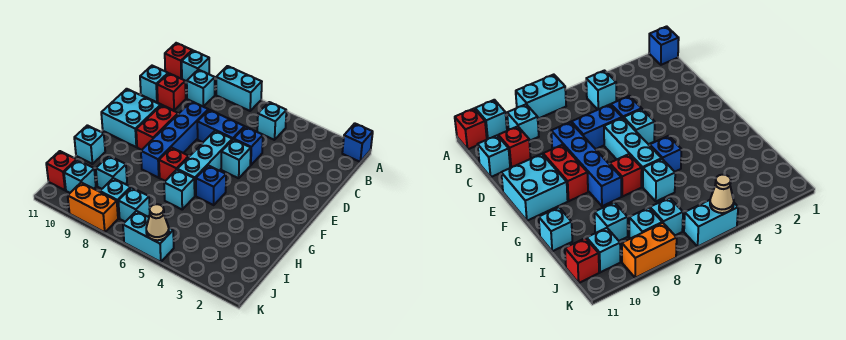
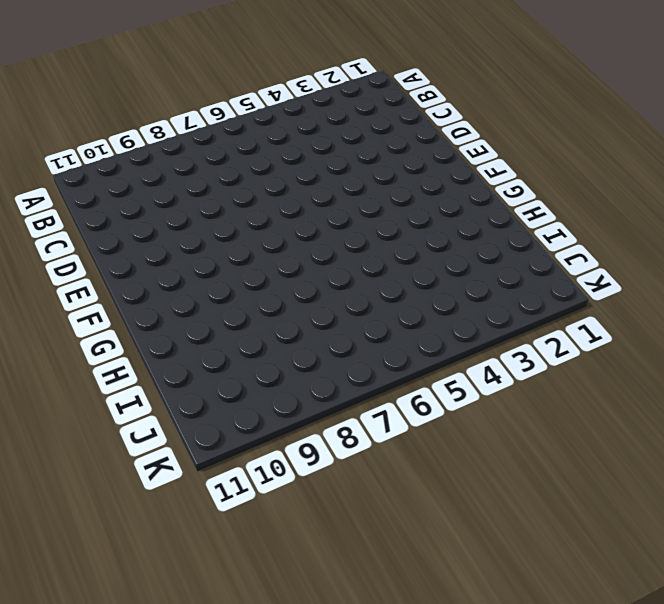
none -> blue 1x1 brick [342,123,373,162]
none -> cyan 1x2 brick [216,66,262,111]
none -> cyan 1x1 brick [182,51,209,82]

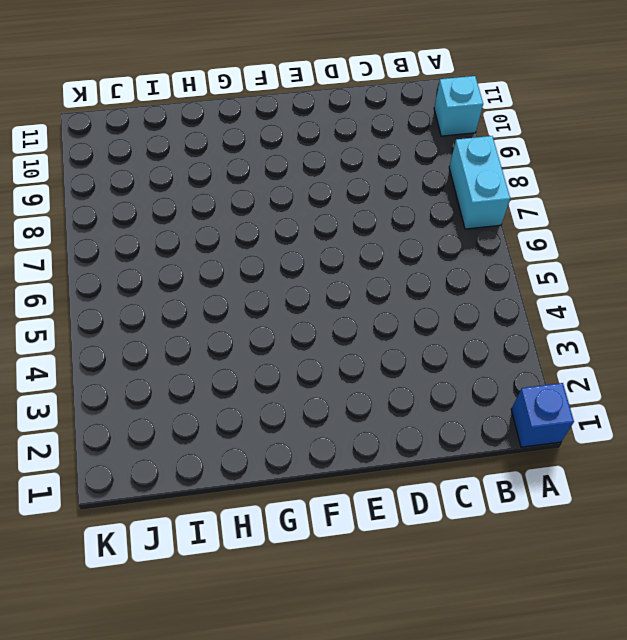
none -> red 1x1 brick [165,43,192,79]
none -> cyan 1x1 brick [257,102,286,140]
none -> cyan 1x1 brick [187,70,215,107]

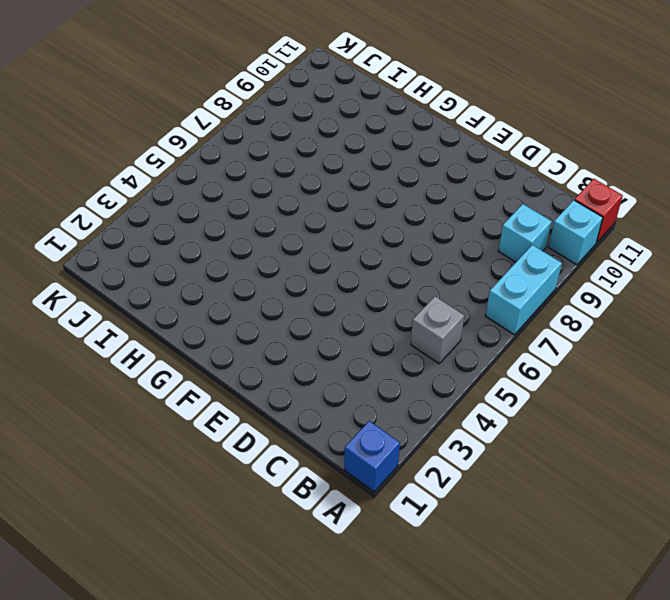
grey 1x1 brick [411,296,464,364] -> cyan 1x1 brick [257,102,286,140]
none -> red 1x1 brick [157,73,186,110]
none -> cyan 1x1 brick [140,66,168,102]
none -> blue 1x1 brick [234,127,263,165]

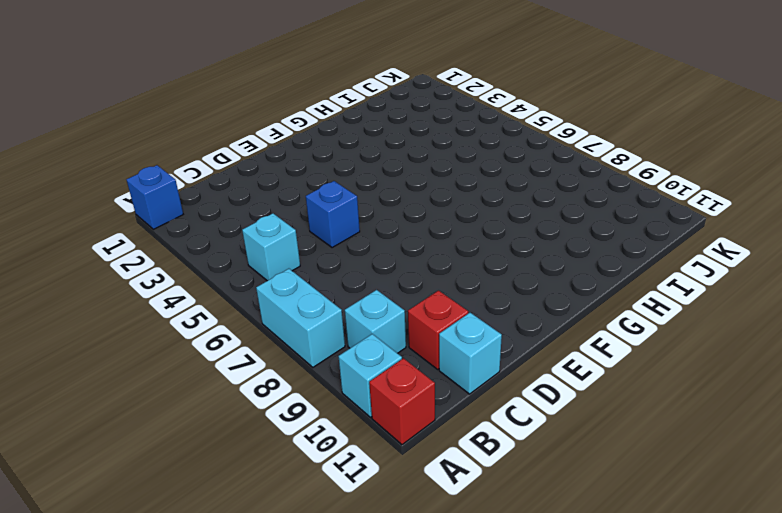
none -> blue 1x2 brick [197,110,245,142]
none -> blue 1x4 brick [141,101,208,178]
none -> cyan 1x1 brick [221,139,251,178]

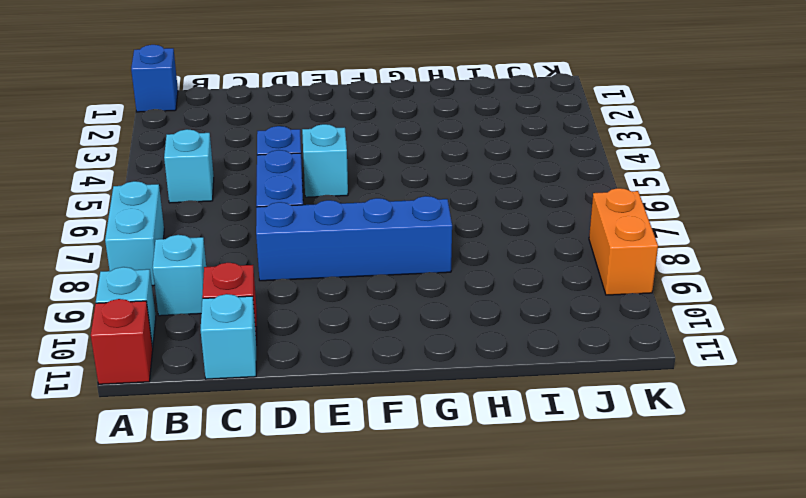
none -> cyan 1x3 brick [177,131,232,196]
none -> red 1x2 brick [136,105,178,150]
none -> cyan 2x2 brick [101,89,161,147]

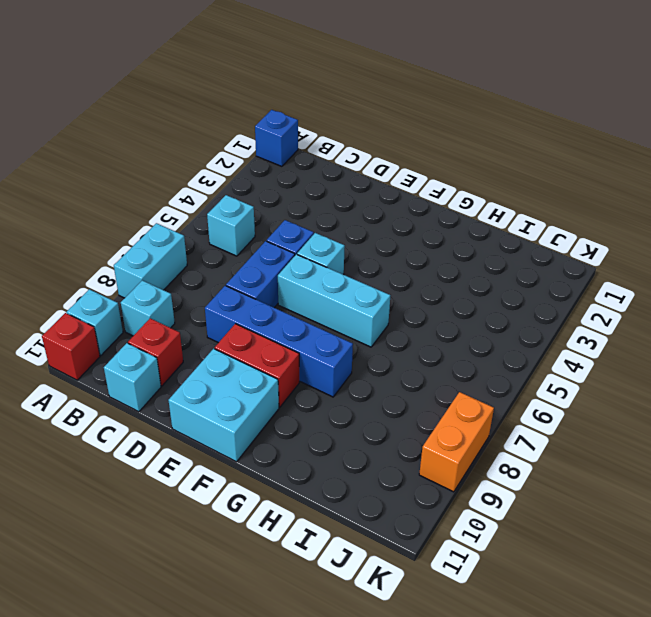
none -> blue 1x1 brick [196,165,226,205]
none -> red 1x1 brick [159,148,189,181]
none -> cyan 1x1 brick [164,170,195,209]

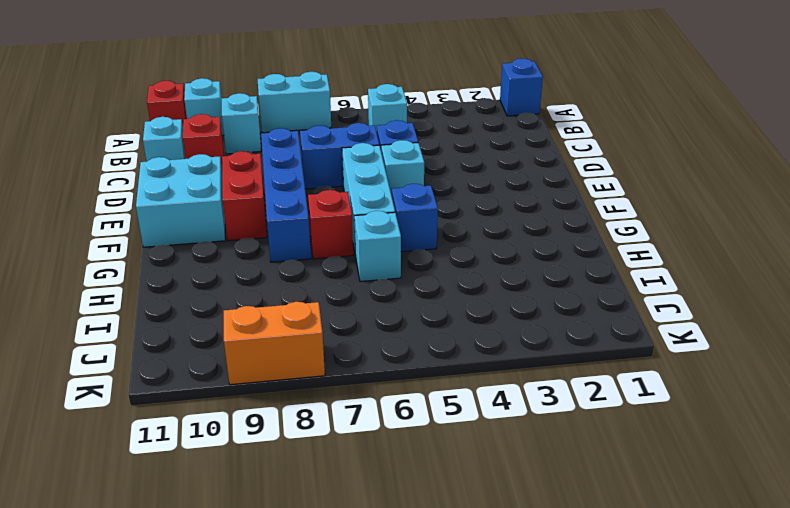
none -> cyan 1x1 brick [74,125,105,164]
none -> cyan 1x1 brick [96,156,127,189]
none -> cyan 1x1 brick [118,187,150,222]

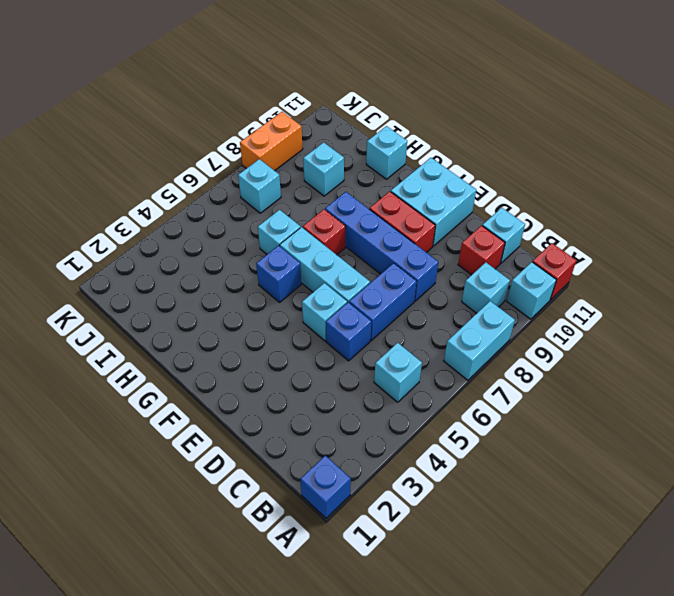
none -> cyan 1x1 brick [100,178,131,218]
none -> cyan 1x1 brick [64,160,96,193]
none -> red 1x1 brick [46,151,77,190]

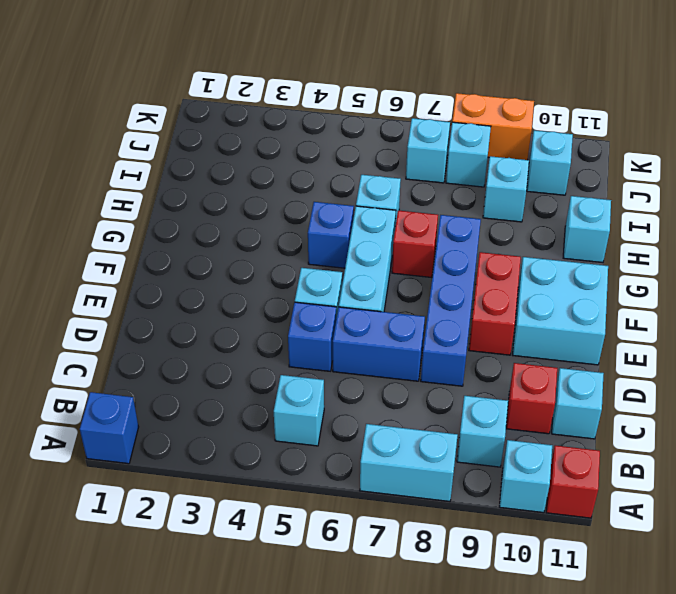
none -> red 1x1 brick [46,151,77,190]
none -> cyan 1x2 brick [123,211,174,262]
none -> tan 1x1 cone [146,204,169,240]

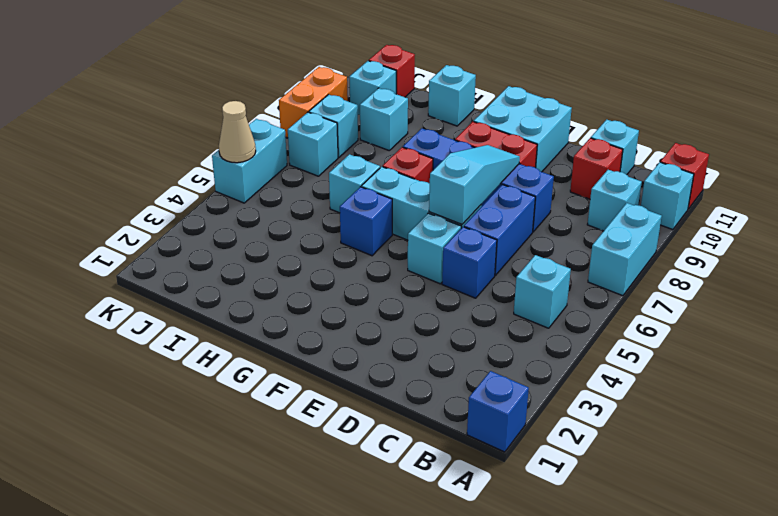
cyan 1x3 slope [429,145,520,224] -> none

